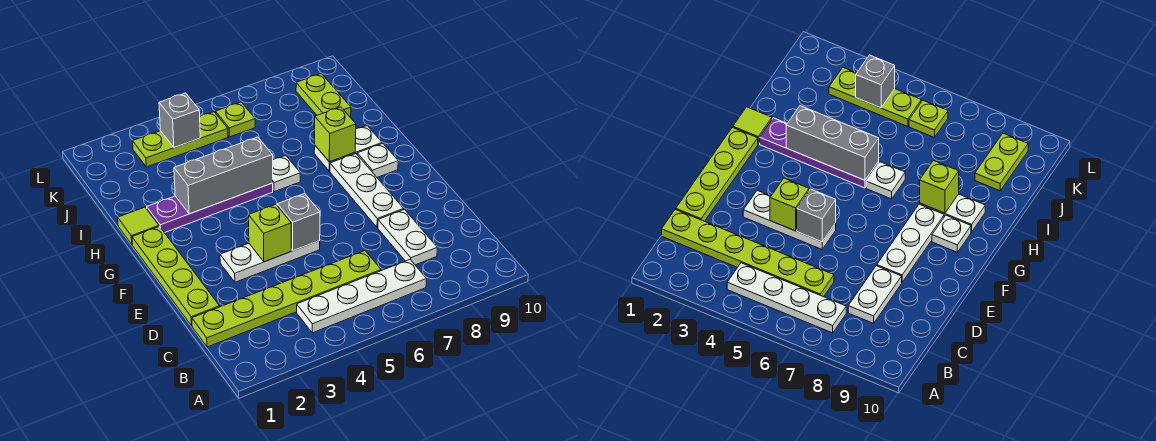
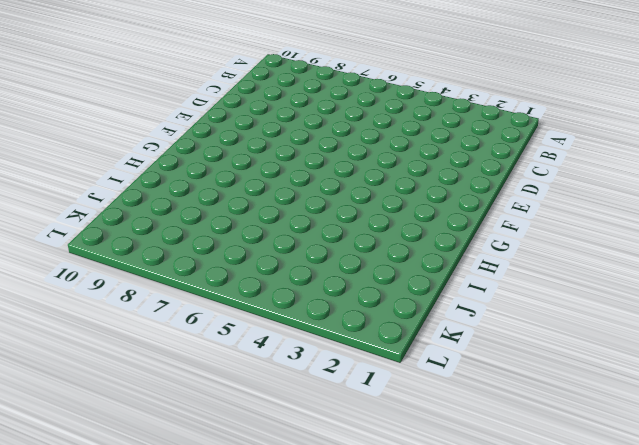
none -> white 1x4 plate [297,260,426,333]
none -> lime 1x6 plate [192,251,381,347]
none -> white 1x2 plate [378,209,437,265]

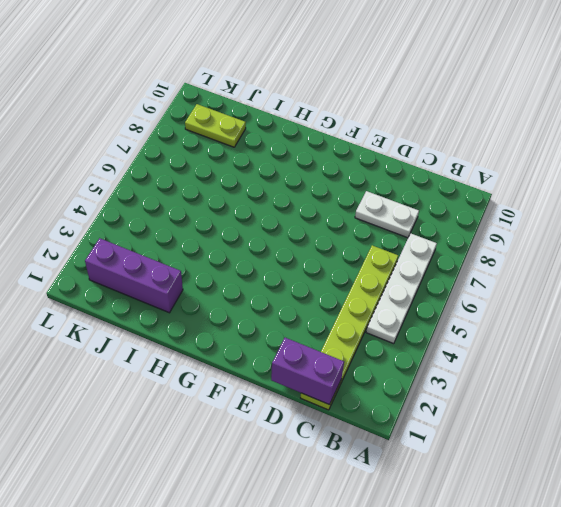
purple 1x2 brick [271,338,344,405] -> none
purple 1x3 brick [85,238,183,313] -> none
none -> lime 1x4 plate [132,227,220,326]
none -> white 1x3 plate [220,241,320,282]
none -> white 1x3 plate [330,154,404,228]

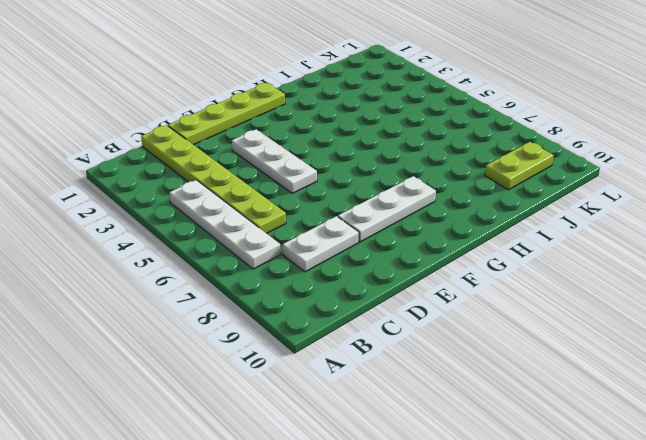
none -> white 1x1 plate [357,143,398,177]
none -> lime 1x1 tile [118,207,159,244]
none -> purple 1x4 plate [147,183,273,233]

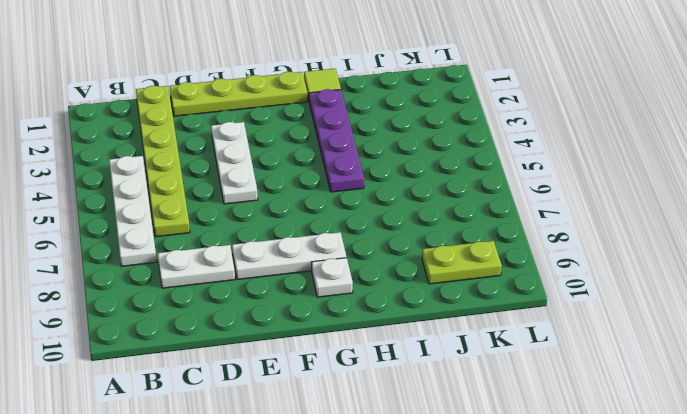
none -> white 1x1 plate [273,155,300,192]
none -> white 1x2 plate [314,126,382,171]
none -> lime 1x3 plate [133,112,228,167]

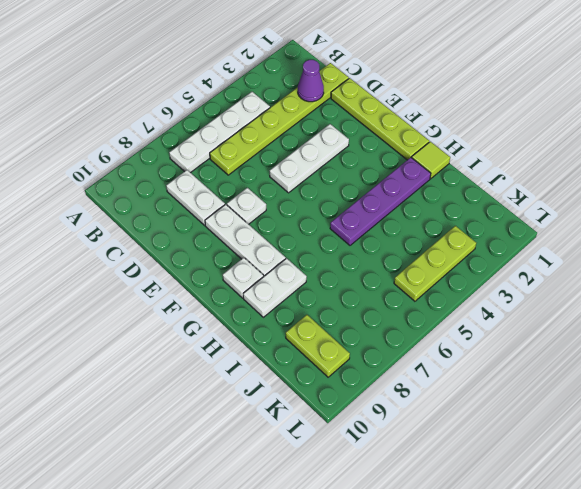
purple 1x1 cone [298,60,324,102] -> none
white 1x1 plate [227,188,266,224] -> white 1x1 plate moved to [273,155,300,192]
none -> lime 1x1 plate [215,102,255,137]
none -> lime 1x1 brick [249,204,291,262]
none -> grey 1x1 brick [277,194,320,251]

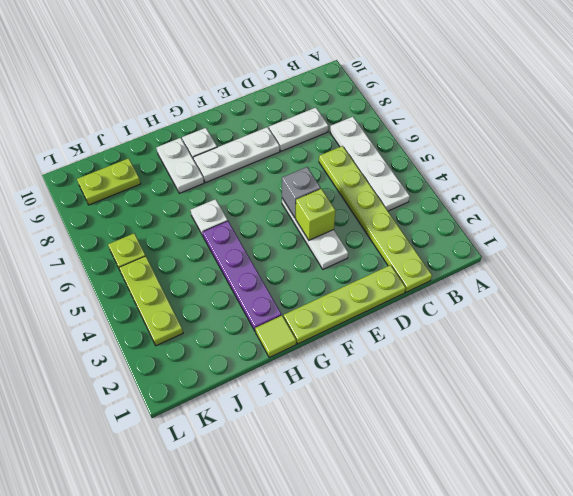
none -> grey 1x3 brick [174,137,273,214]
none -> lime 1x1 brick [315,107,356,162]
none -> grey 1x1 brick [159,93,200,148]

